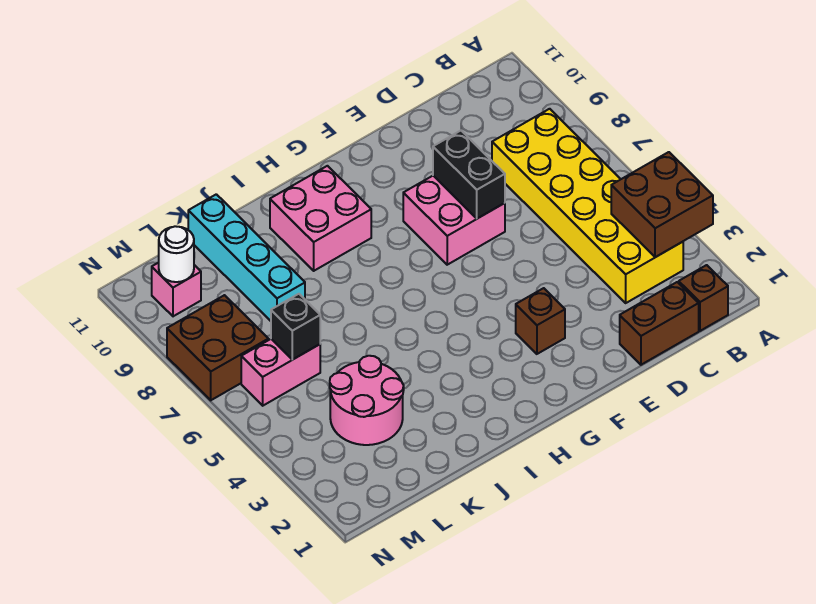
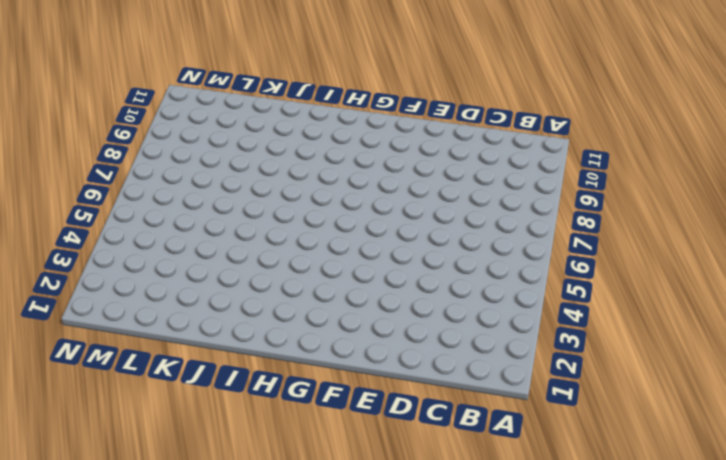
none -> brown 1x1 brick [679,265,728,331]
none -> yellow 2x6 brick [492,109,683,303]
none -> brown 1x2 brick [620,282,699,365]

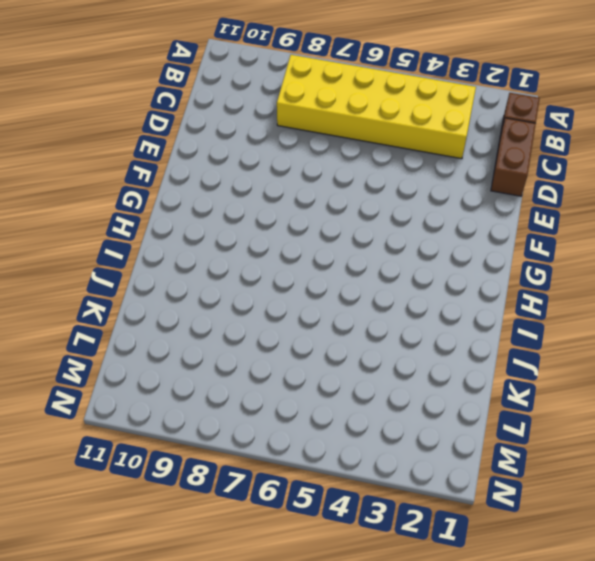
none -> pink 2x2 brick [403,176,505,265]
none -> brown 1x1 brick [516,288,565,354]
none -> pink 2x2 brick [270,166,371,271]

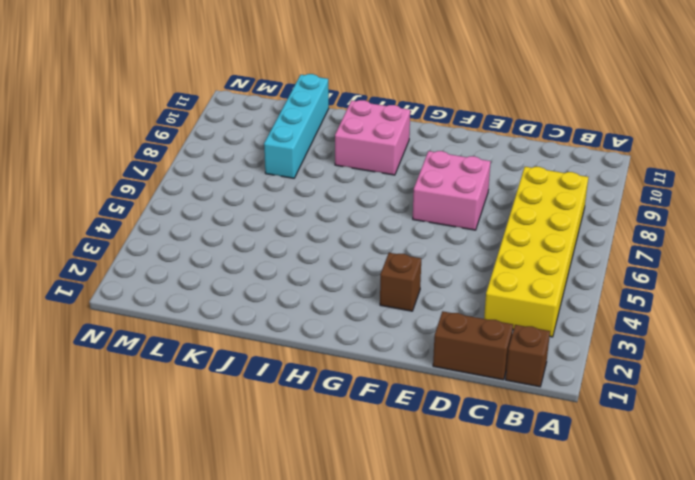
none -> pink 2x2 round brick [330,356,404,445]
none -> pink 1x2 brick [241,339,320,406]
none -> brown 2x2 brick [167,295,268,400]

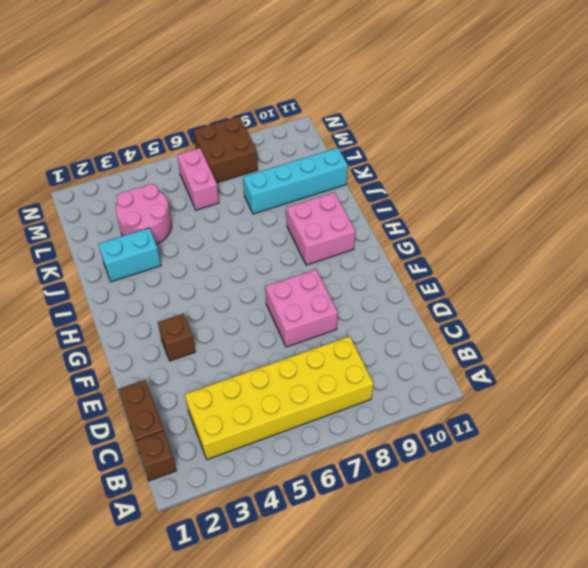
cyan 1x2 brick [99,228,161,282] -> none
none -> pink 1x1 brick [152,263,201,316]
none -> brown 2x2 brick [611,152,713,257]
none -> black 1x2 brick [433,131,505,219]

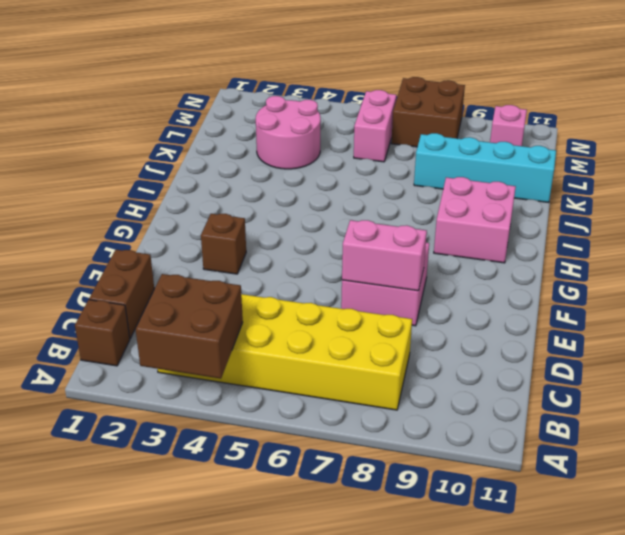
pink 1x2 brick [342,220,427,291] -> black 1x2 brick [433,131,505,219]
none -> black 1x1 brick [271,294,320,360]
none -> white 1x1 round brick [159,226,194,282]

